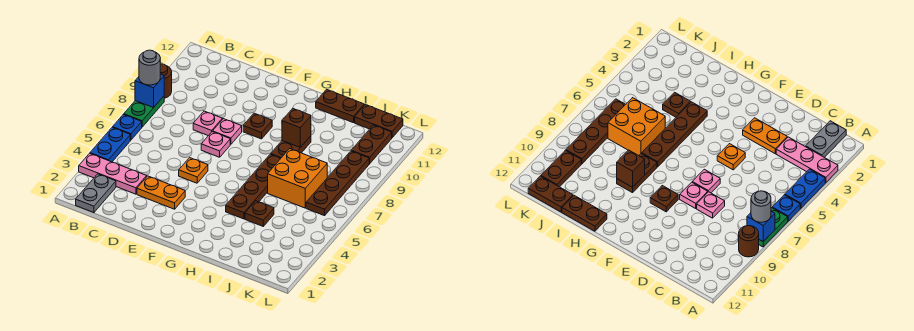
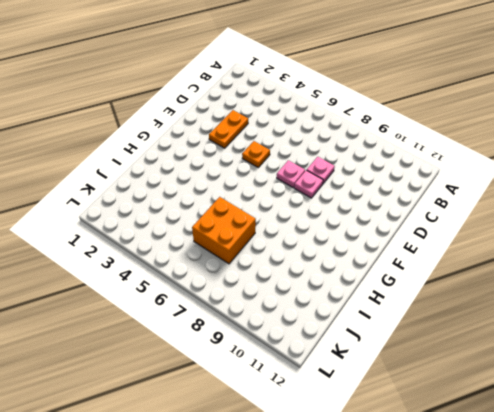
none -> pink 1x3 plate [79,153,147,194]
none -> blue 1x2 plate [90,127,130,162]
none -> blue 1x1 plate [113,114,142,140]

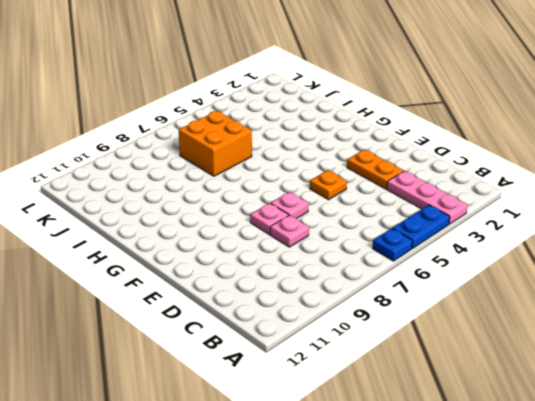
none -> green 1x2 plate [124,96,164,127]
none -> brown 1x1 round brick [160,64,172,98]
none -> grey 1x2 plate [76,174,116,213]

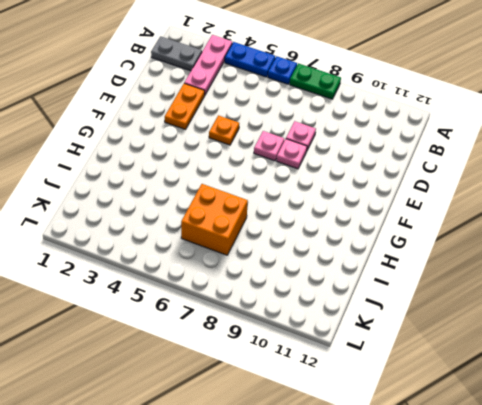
none -> brown 1x1 round brick [160,64,172,98]
none -> brown 1x1 plate [243,113,272,139]
none -> brown 1x4 plate [226,154,281,219]

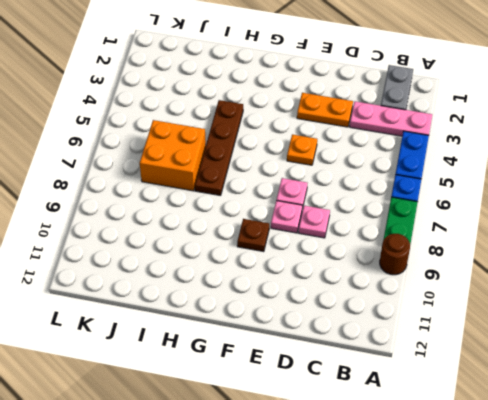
none -> brown 1x2 plate [271,136,311,158]
none -> brown 1x2 plate [316,89,364,123]
none -> brown 1x1 plate [245,201,274,226]

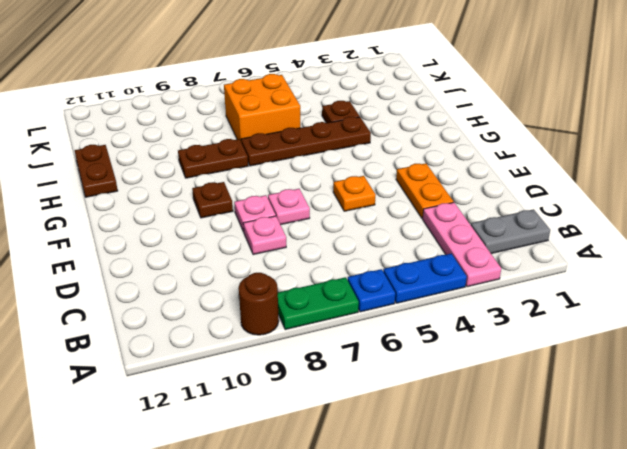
none -> brown 1x2 plate [355,105,403,138]
none -> brown 1x4 plate [306,151,369,216]
none -> brown 1x2 plate [351,125,392,164]

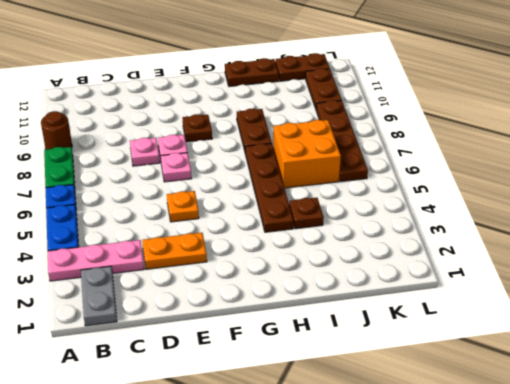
none -> blue 1x1 brick [135,74,164,108]
none -> brown 1x1 brick [282,109,311,147]
none -> grey 1x1 round brick [139,50,160,85]

